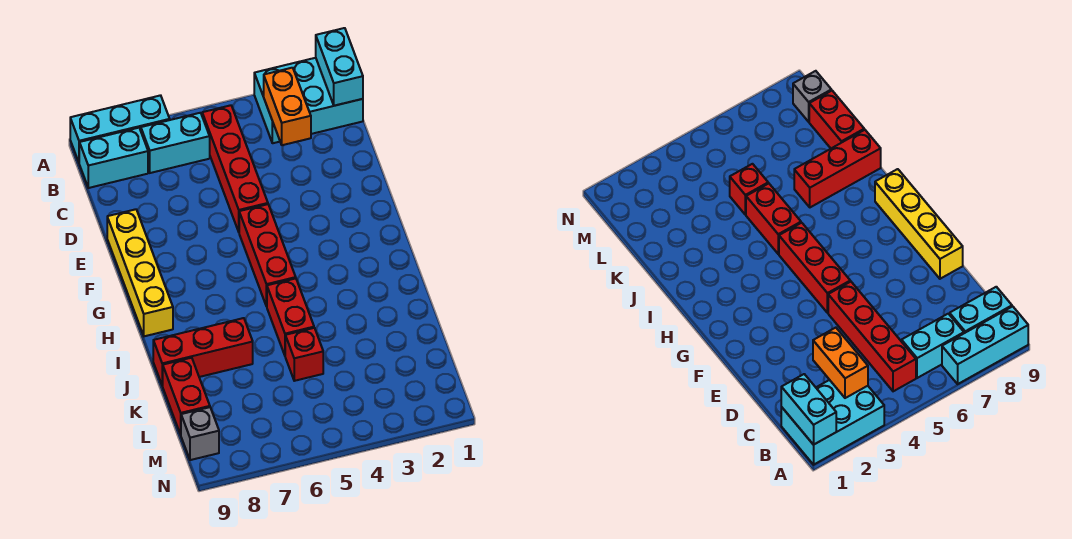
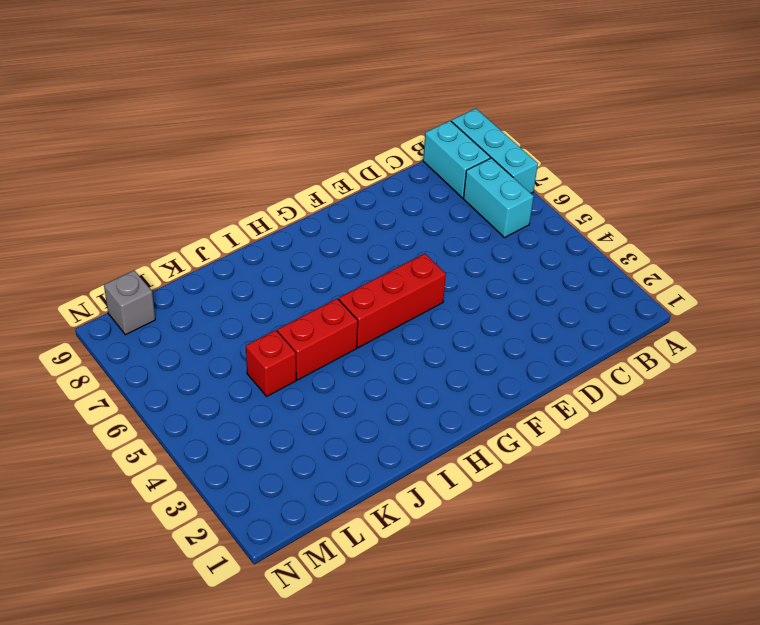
none -> cyan 2x3 brick [254,58,363,143]
none -> red 1x4 brick [202,105,268,232]
none -> yellow 1x4 brick [107,209,173,336]

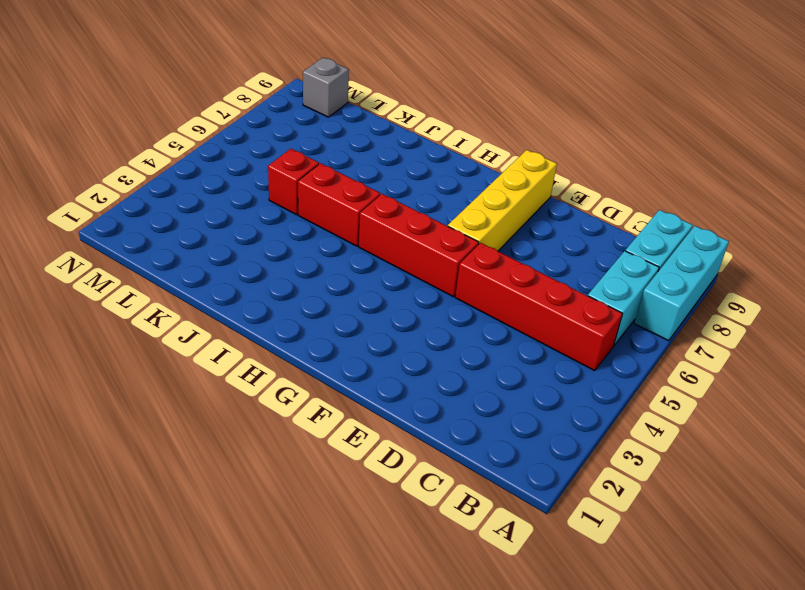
yellow 1x4 brick [448,150,557,251] -> yellow 1x4 brick turned to [107,209,173,336]
none -> cyan 2x3 brick [254,58,363,143]
none -> red 1x3 brick [153,318,253,386]
none -> red 1x2 brick [163,358,210,435]

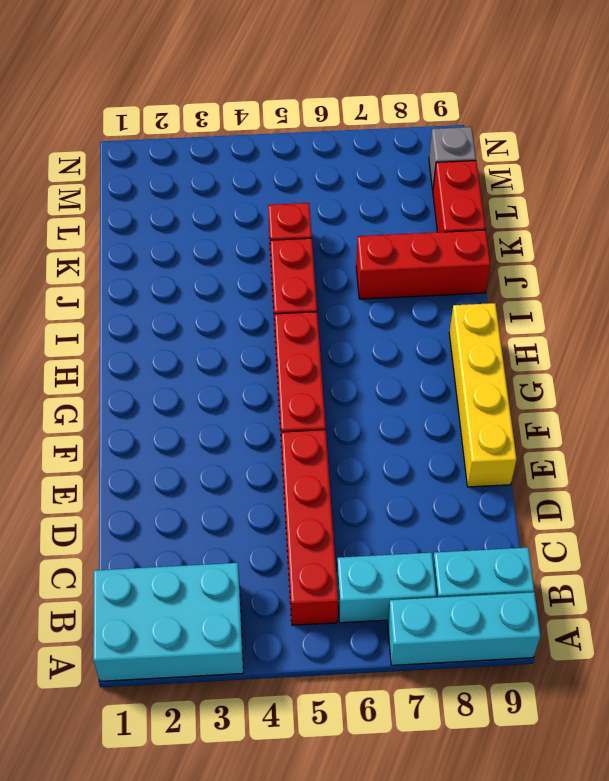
none -> cyan 1x2 brick [316,28,363,106]
none -> orange 1x2 brick [264,68,311,145]

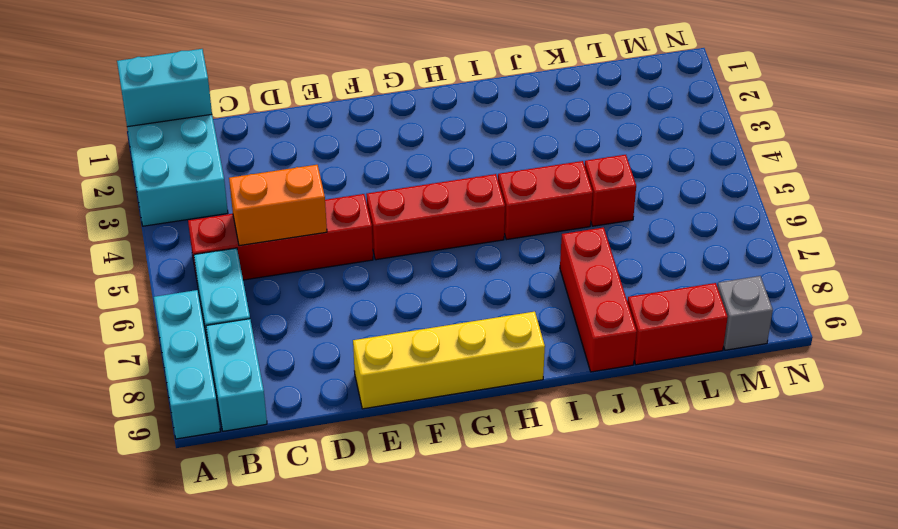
orange 1x2 brick [229,165,327,246] -> orange 1x2 brick moved to [264,68,311,145]

